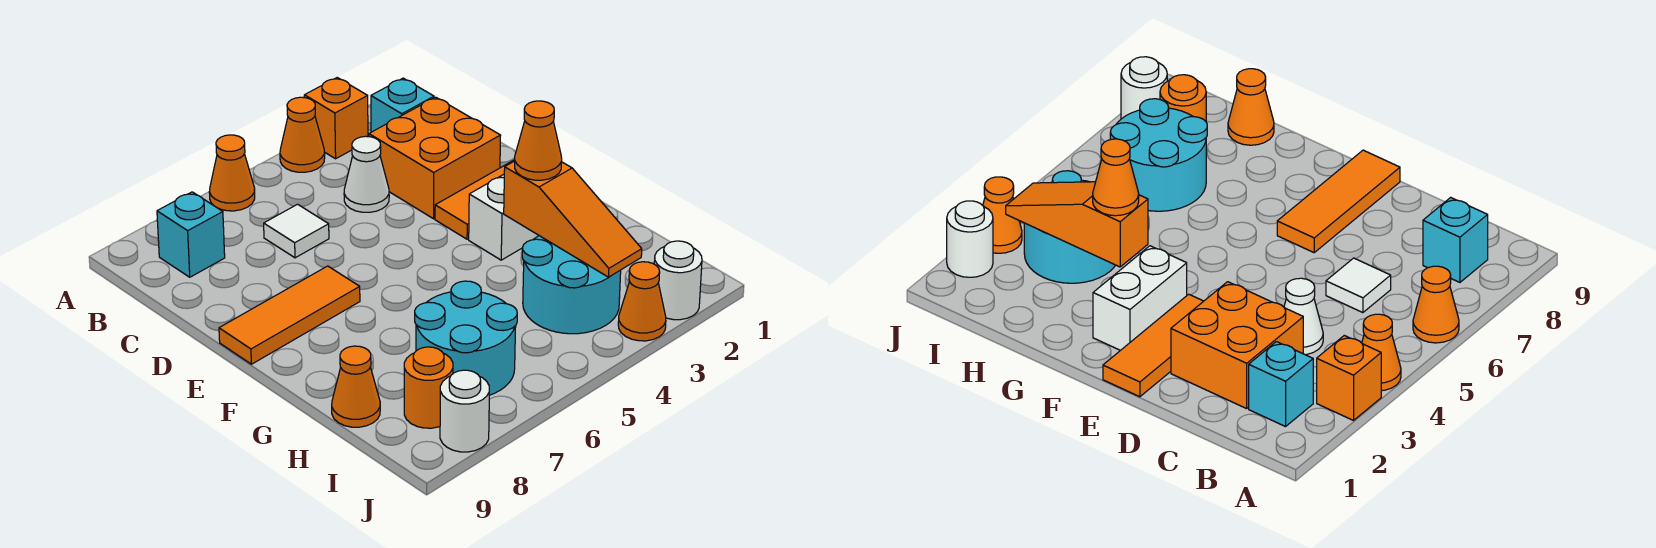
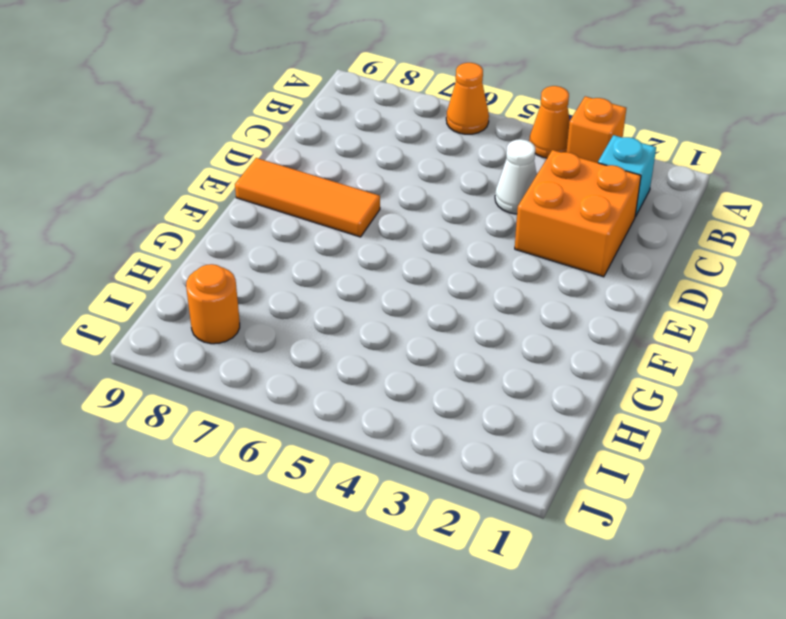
none -> cyan 1x1 brick [157,192,225,277]
none -> white 1x1 tile [264,204,329,258]
none -> orange 1x3 tile [435,160,515,239]

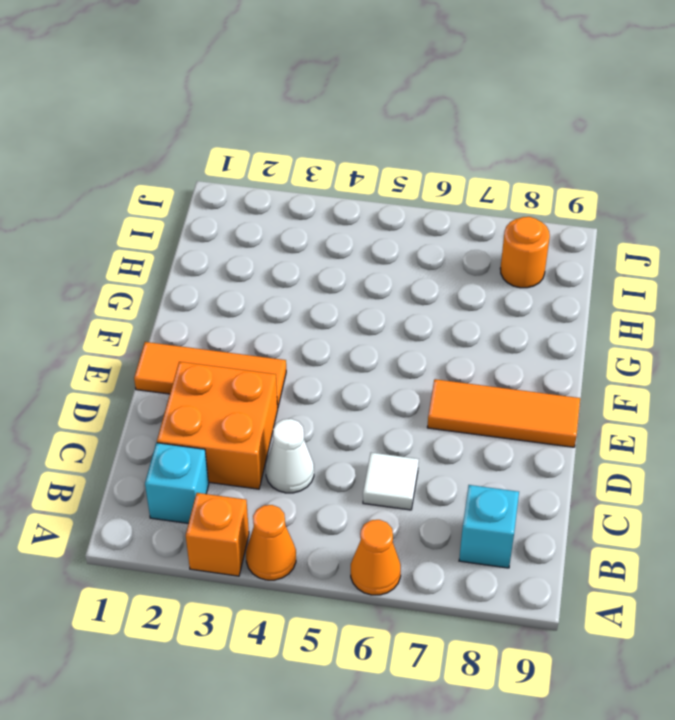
none -> white 1x2 brick [469,174,539,260]
none -> cyan 2x2 round brick [522,236,621,334]
none -> cyan 2x2 round brick [415,281,517,395]

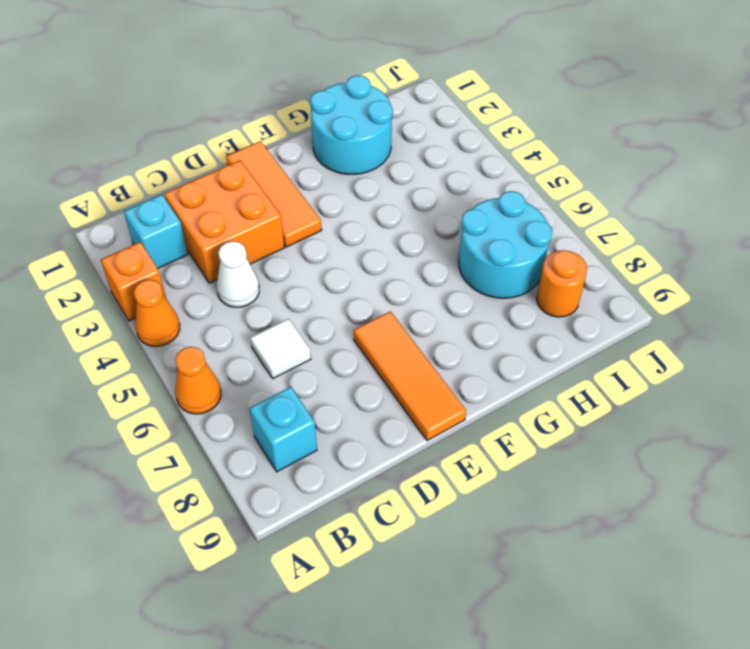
cyan 2x2 round brick [310,75,393,174] -> cyan 2x2 round brick moved to [522,236,621,334]
none -> white 1x2 brick [469,174,539,260]
none -> orange 1x1 cone [332,346,380,427]
none -> white 1x1 round brick [654,241,702,320]

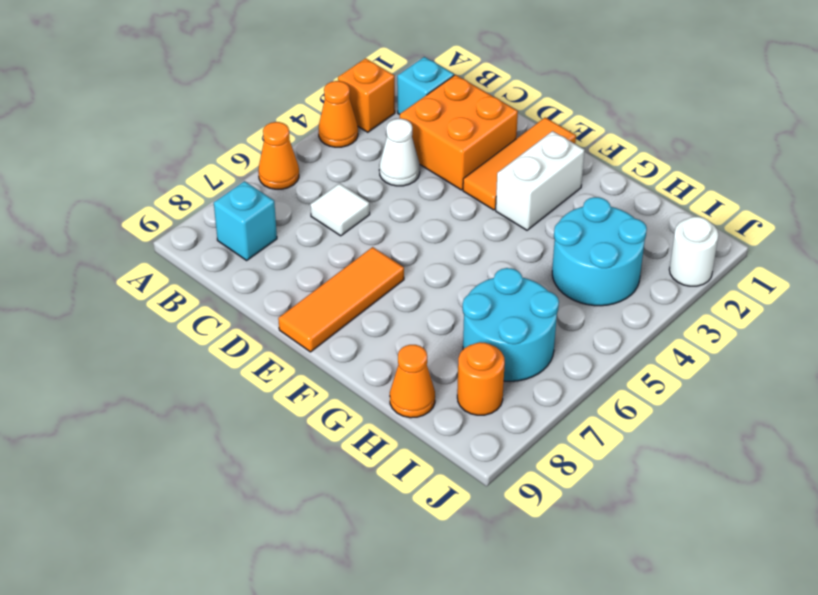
none -> orange 1x1 cone [618,262,666,341]
none -> white 1x1 round brick [440,370,489,452]
none -> orange 1x3 slope [504,161,642,277]

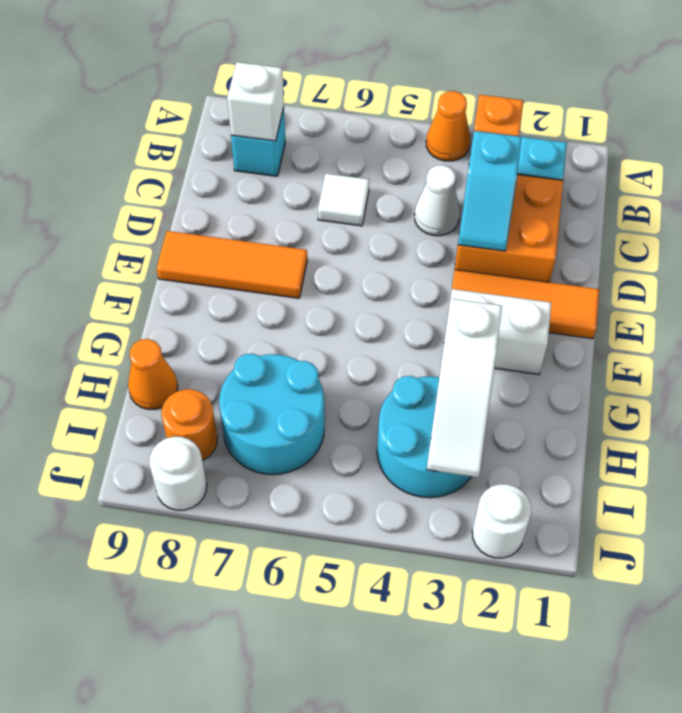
white 1x1 brick [227,62,284,141] -> none
cyan 1x2 slope [458,131,522,251] -> none
white 1x3 slope [427,299,502,477] -> orange 1x3 slope [504,161,642,277]
none -> orange 1x1 cone [209,135,255,211]
none -> orange 1x1 cone [618,262,666,341]
none -> orange 1x1 cone [515,101,562,180]

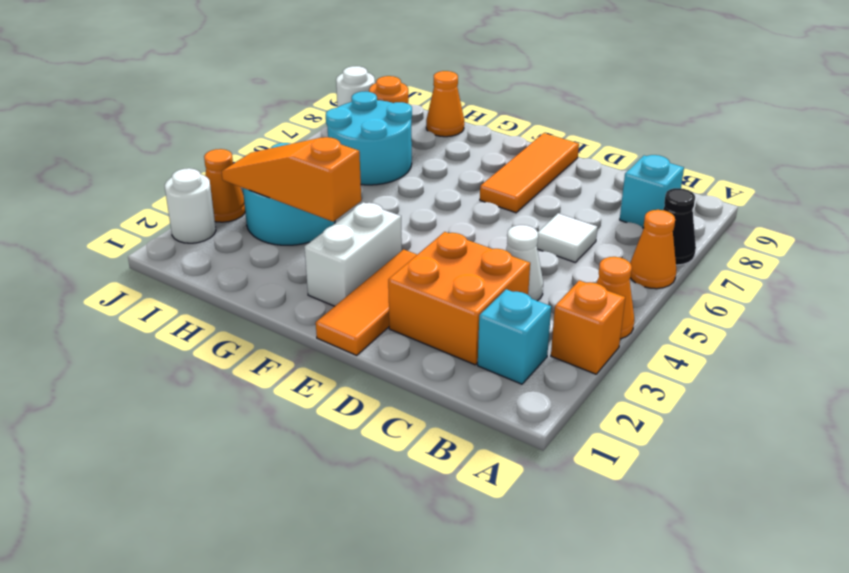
black 1x1 cone [663,188,696,265] -> none
none -> orange 1x1 cone [515,101,562,180]

